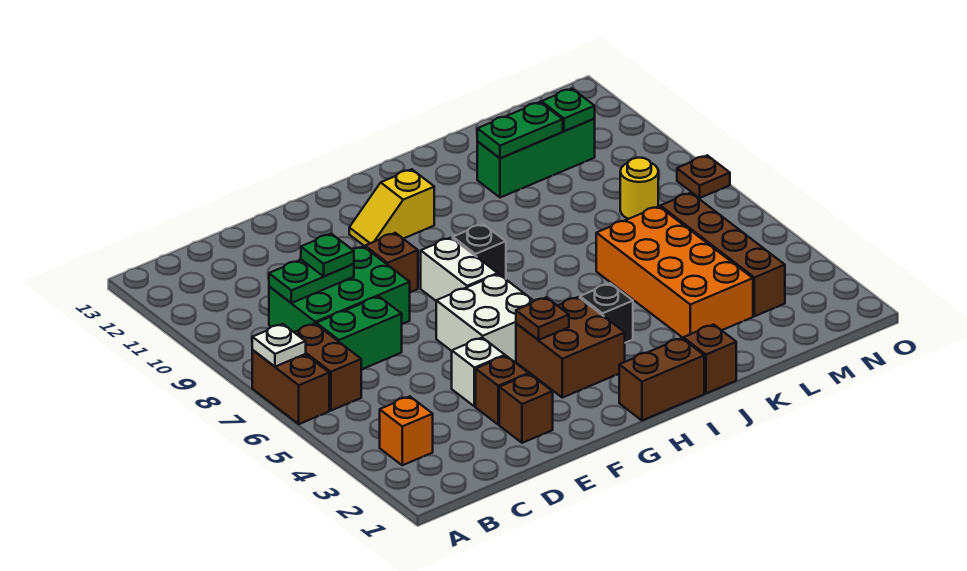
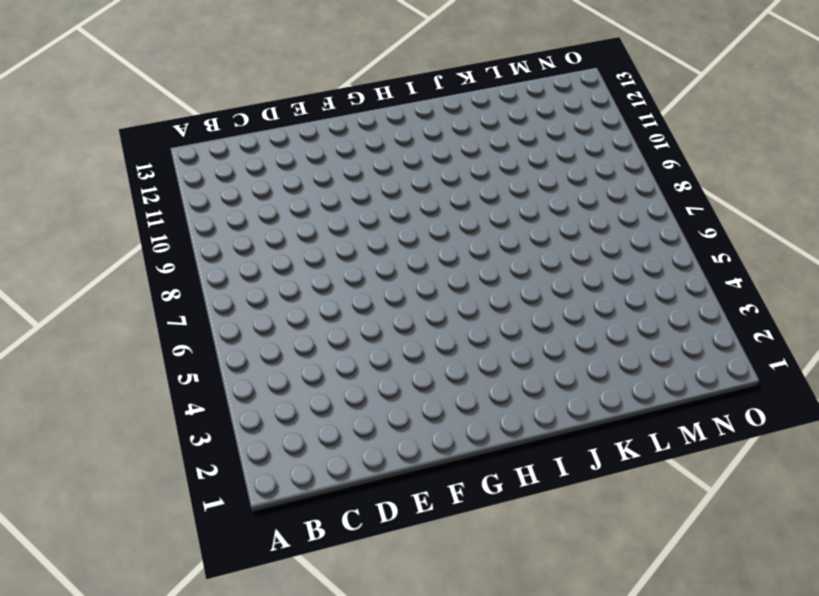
none -> brown 1x2 brick [252,350,329,424]
none -> orange 1x1 brick [380,397,433,465]
none -> brown 1x2 brick [294,324,361,411]

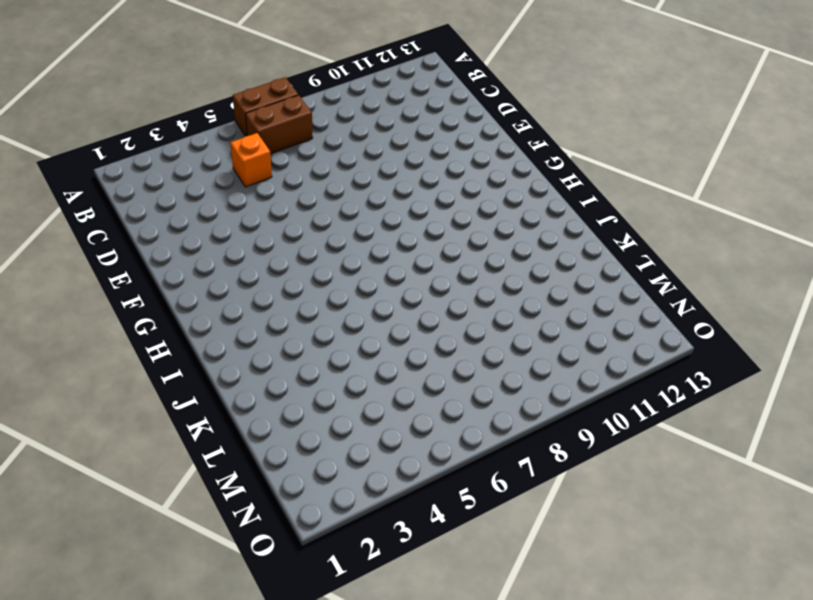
orange 1x1 brick [230,133,272,187] -> orange 1x1 brick moved to [380,397,433,465]
none -> green 1x2 brick [316,296,402,370]
none -> green 2x3 brick [269,246,410,332]
none -> brown 1x1 brick [499,374,553,443]

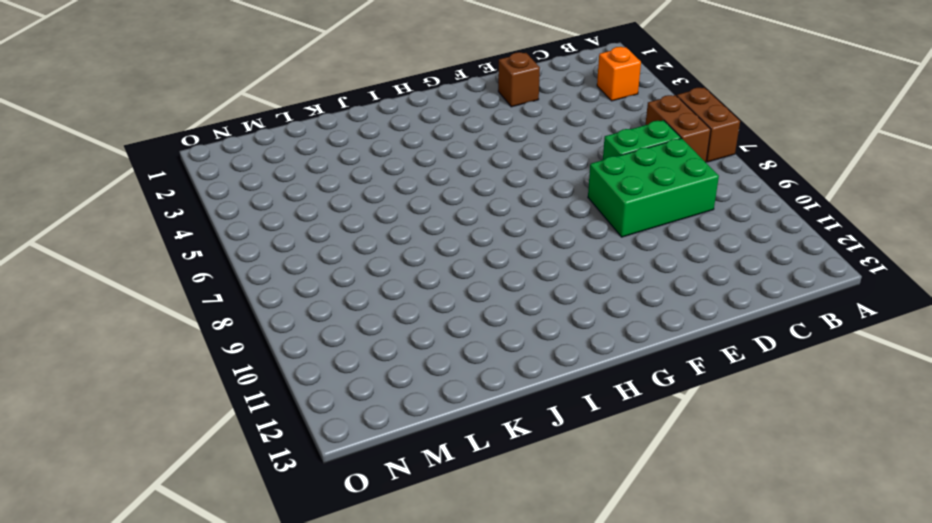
none -> brown 1x1 brick [476,356,529,425]
none -> white 1x1 brick [452,338,505,407]
none -> white 2x2 brick [436,274,533,361]

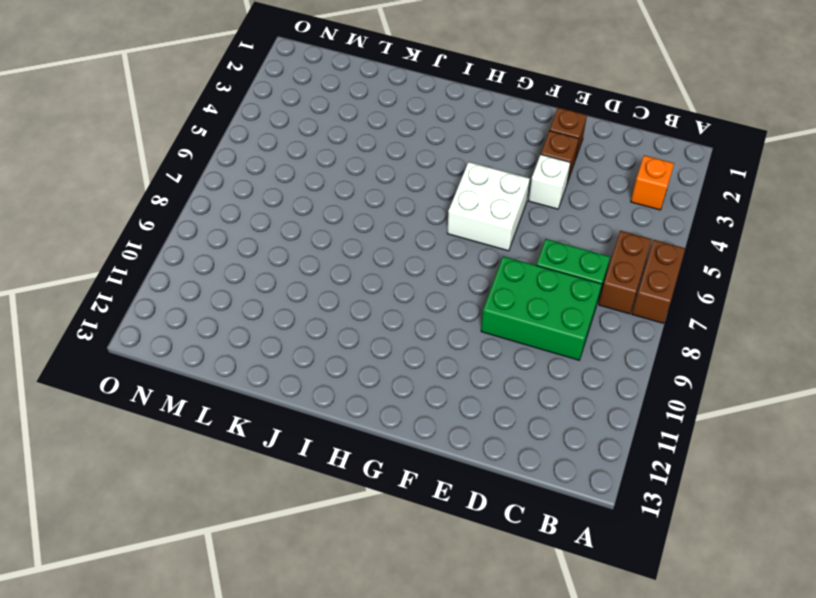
none -> brown 1x1 brick [365,233,418,292]
none -> brown 2x2 brick [516,297,625,398]
none -> white 1x2 brick [421,238,498,301]

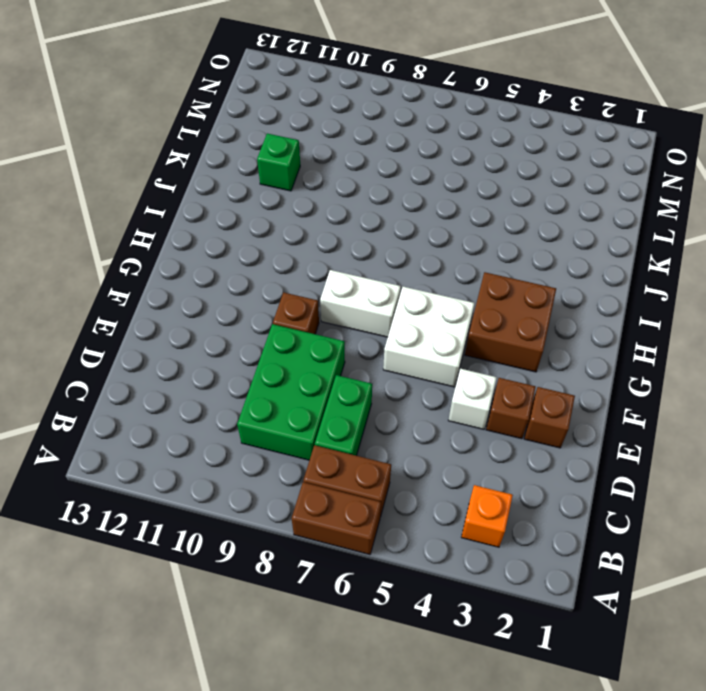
green 1x1 brick [257,133,300,191] -> green 1x3 brick [477,119,595,198]
none -> yellow 1x2 slope [349,169,434,246]
none -> brown 1x2 brick [619,338,704,420]
none -> black 1x1 brick [453,224,506,279]

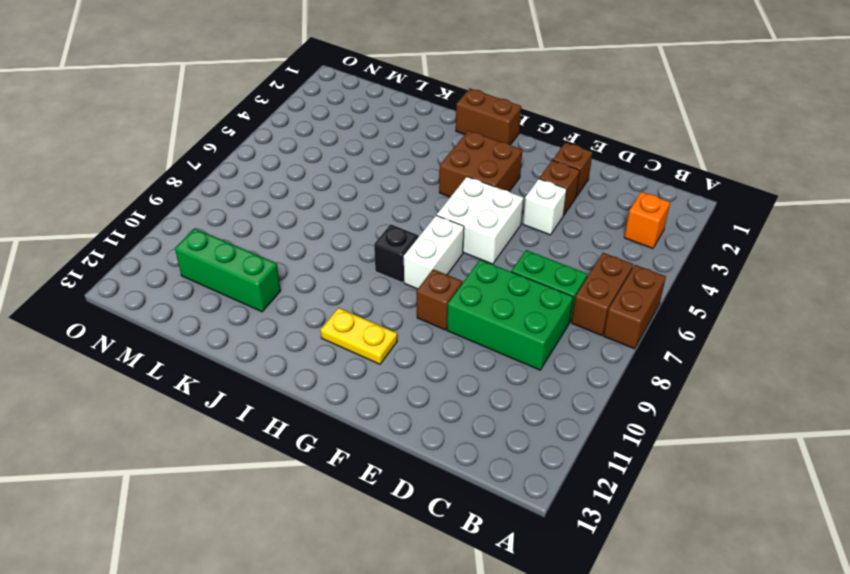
yellow 1x2 plate [321,308,397,364] -> yellow 1x2 slope [349,169,434,246]
none -> black 1x1 brick [580,283,633,343]
none -> brown 1x1 brick [683,325,736,393]
none -> orange 2x4 brick [596,206,753,338]

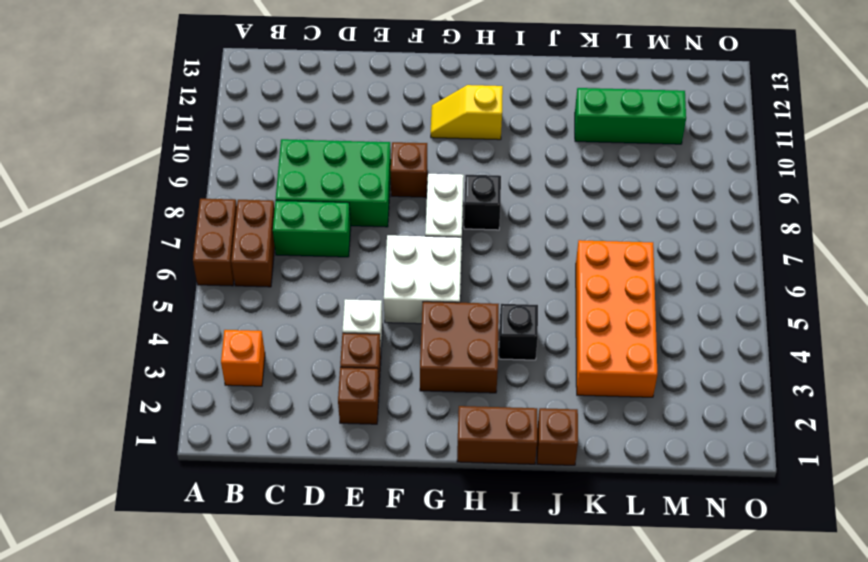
none -> brown 1x4 brick [660,193,785,316]
none -> yellow 1x1 round brick [620,158,658,219]
none -> brown 1x1 plate [677,155,730,198]

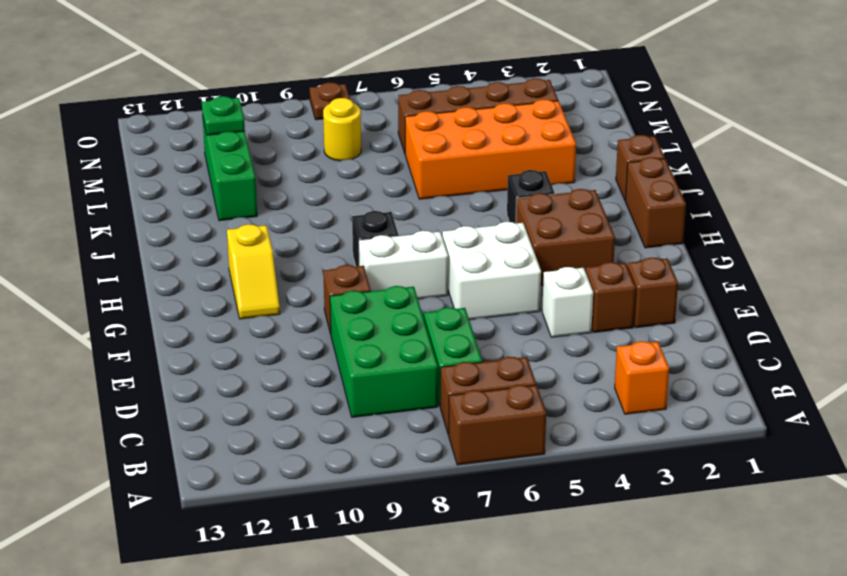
none -> white 1x1 plate [252,324,306,367]
none -> green 1x2 plate [269,260,354,303]
none -> brown 1x1 plate [516,297,569,340]

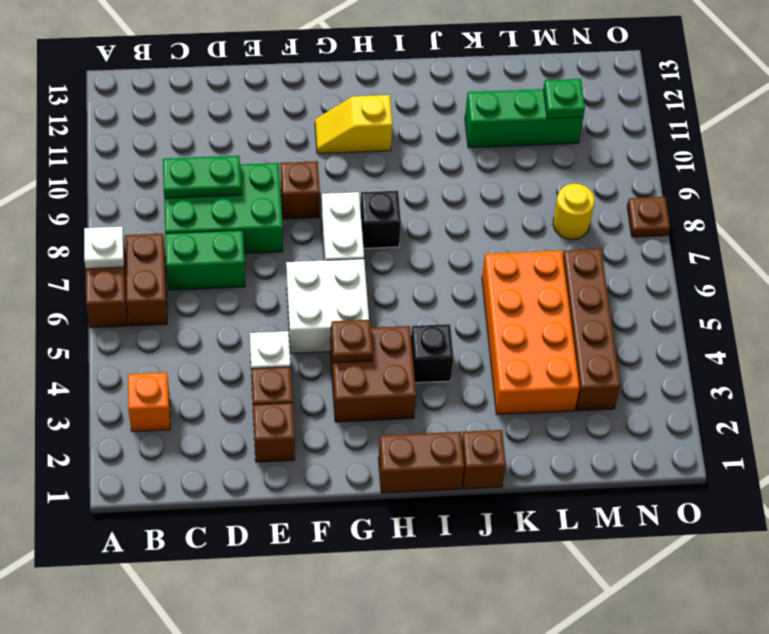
none -> green 1x2 plate [477,102,563,158]
none -> green 1x1 plate [301,234,354,276]

